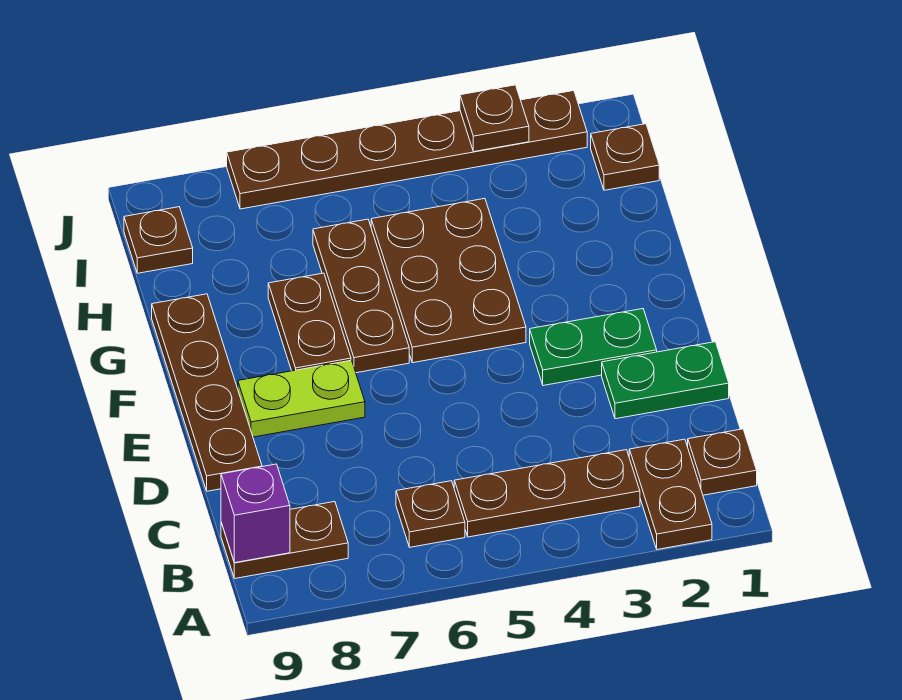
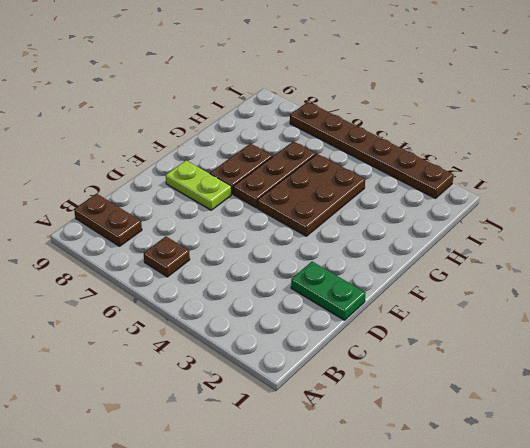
none -> brown 1x2 plate [629,439,712,549]
none -> brown 1x1 plate [688,429,757,495]
none -> brown 1x3 plate [454,450,640,537]

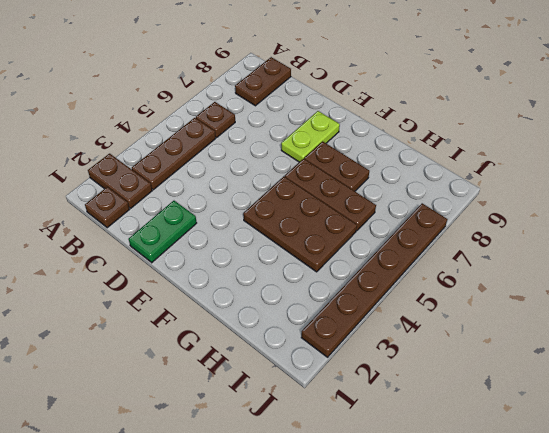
none -> brown 1x4 plate [152,294,262,491]
none -> green 1x2 plate [530,309,657,386]
none -> brown 1x1 plate [591,124,659,190]

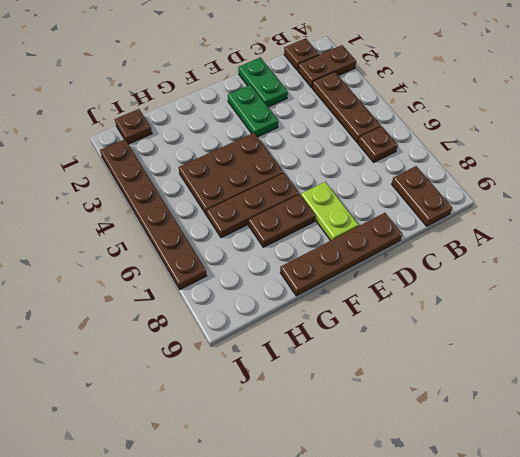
none -> brown 1x1 plate [124,207,193,273]
none -> purple 1x1 brick [221,464,290,563]
none -> brown 1x1 plate [460,85,529,152]

